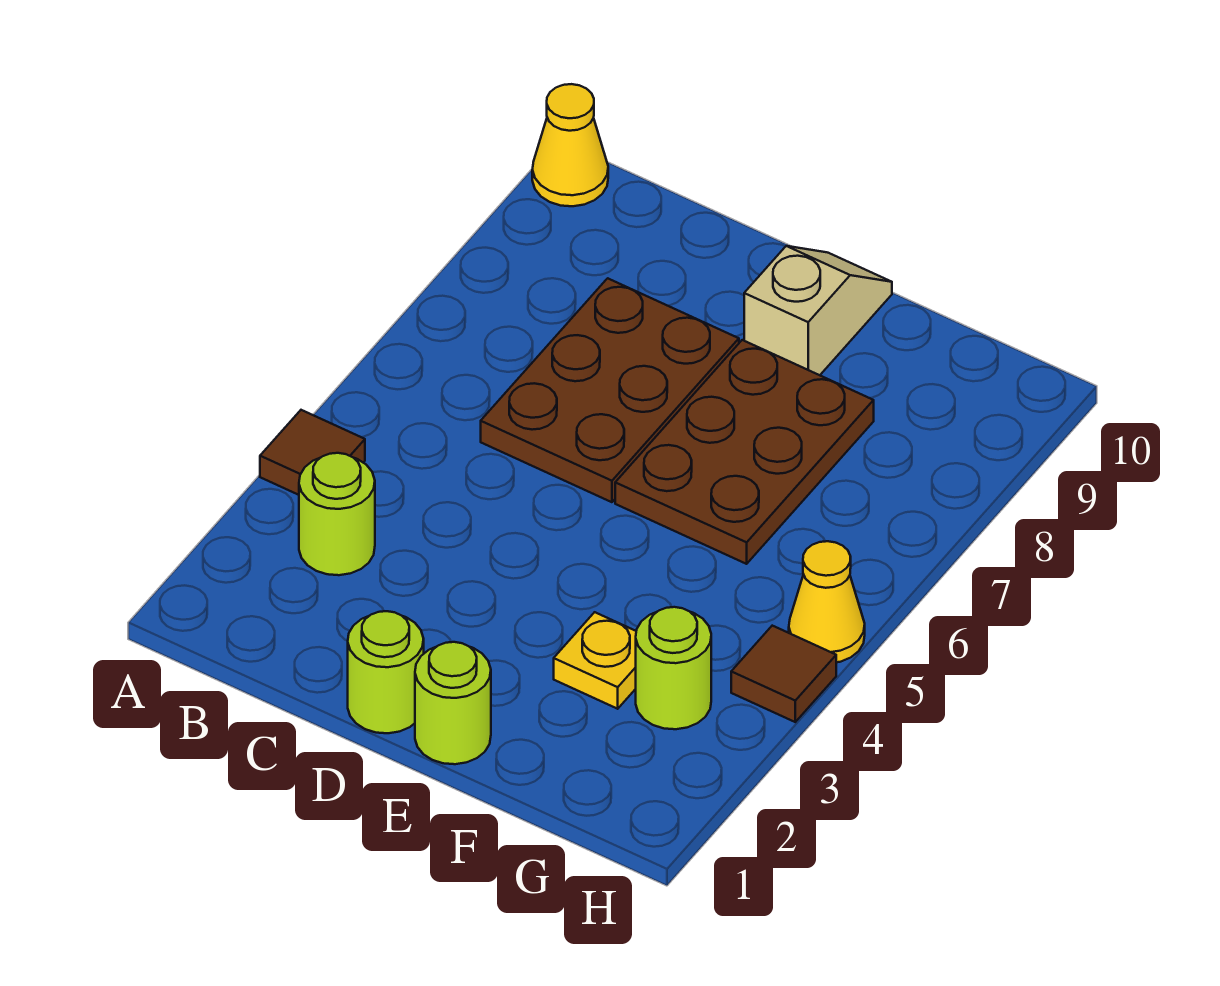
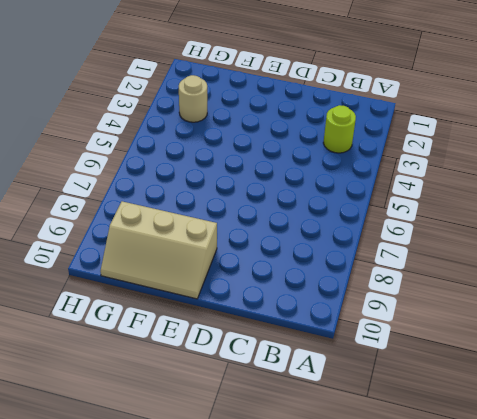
tan 2x3 slope [100,201,217,299] -> tan 1x2 slope [744,246,892,375]
tan 1x1 round brick [179,75,207,122] -> lime 1x1 round brick [636,607,711,729]
none -> brown 1x1 tile [260,410,365,495]
none -> yellow 1x1 cone [532,84,608,206]
none -> brown 2x3 plate [481,278,739,502]

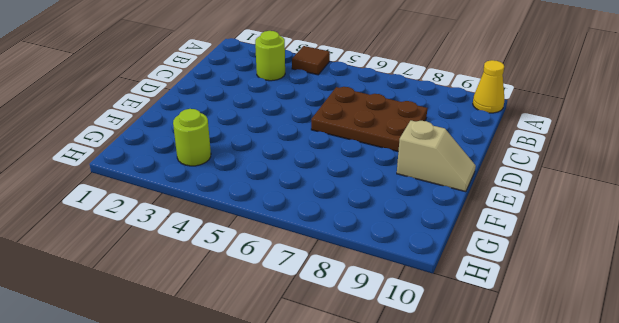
none -> lime 1x1 round brick [348,611,424,733]
none -> lime 1x1 round brick [415,642,491,764]
none -> brown 2x3 plate [615,340,874,564]

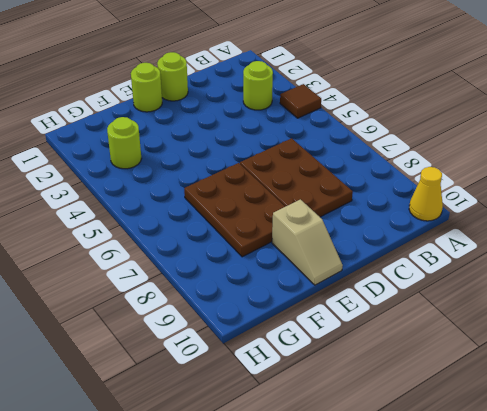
none -> yellow 1x1 plate [554,612,636,709]
none -> brown 1x1 tile [731,626,836,722]
none -> yellow 1x1 cone [789,541,865,662]

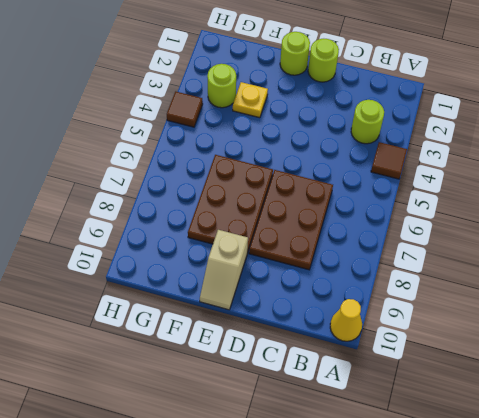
none -> yellow 1x1 cone [789,541,865,662]

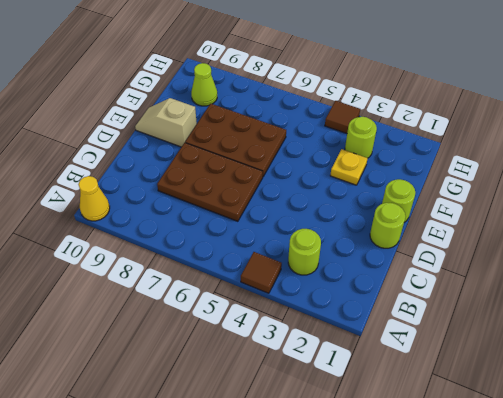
lime 1x1 cone [191,63,217,106] -> none
none -> yellow 1x1 cone [789,541,865,662]

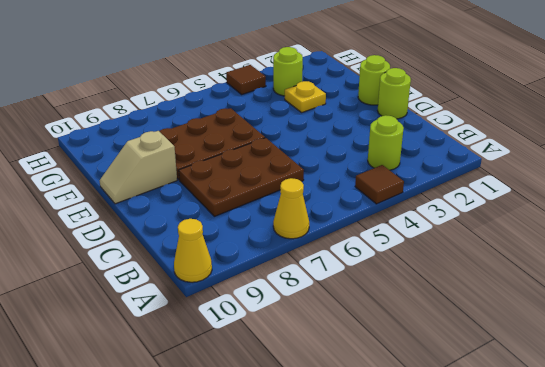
yellow 1x1 cone [273,178,309,239] -> yellow 1x1 cone moved to [789,541,865,662]

